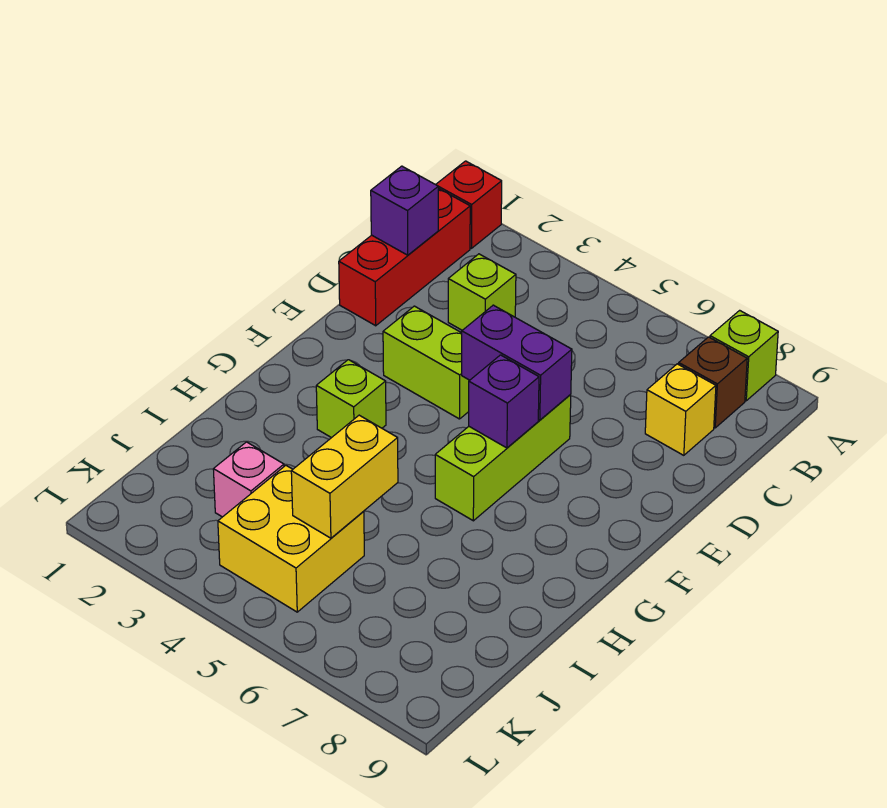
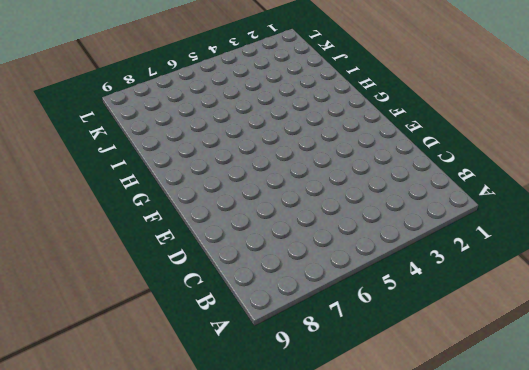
none -> red 1x1 brick [436,161,502,248]
none -> lime 1x1 brick [710,310,778,401]
none -> red 1x3 brick [339,188,470,326]

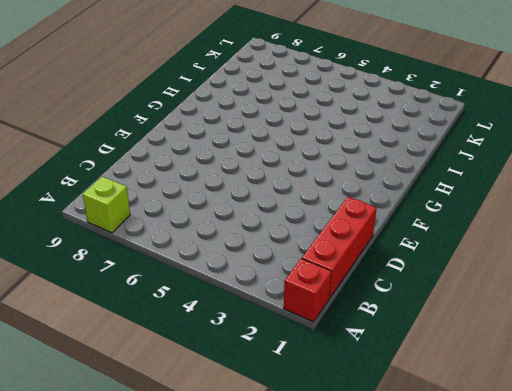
none -> brown 1x1 brick [679,337,747,428]
none -> lime 1x1 brick [448,254,516,330]
none -> yellow 1x1 brick [645,364,716,455]

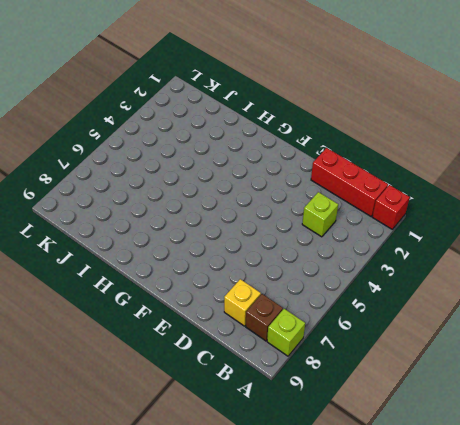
none -> lime 1x2 brick [383,306,470,419]
none -> lime 1x3 brick [435,395,571,521]
none -> lime 1x1 brick [316,360,386,438]

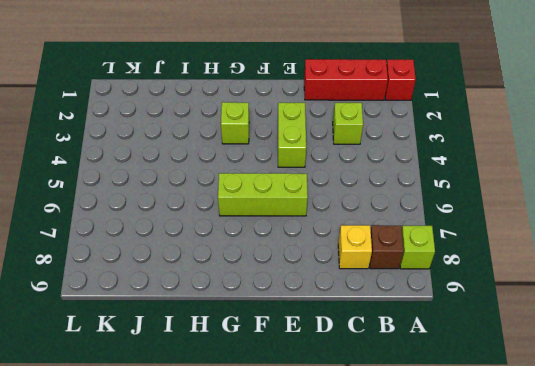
none -> pink 1x1 brick [213,442,284,517]
none -> yellow 2x2 brick [218,466,364,612]
none -> purple 1x1 brick [371,166,438,255]

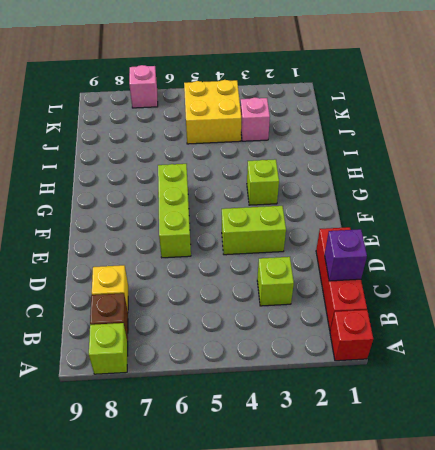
pink 1x1 brick [129,65,158,108] -> none
none -> purple 1x2 brick [462,305,572,420]
none -> purple 1x1 brick [469,355,539,448]
none -> yellow 1x2 brick [291,415,398,538]

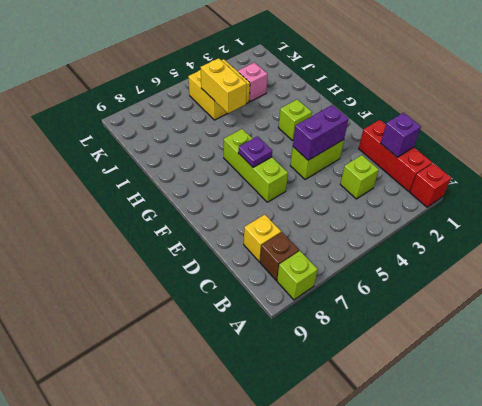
purple 1x2 brick [293,105,349,160] -> purple 1x2 brick moved to [462,305,572,420]
purple 1x1 plate [238,136,272,167] -> purple 1x1 brick [469,355,539,448]

